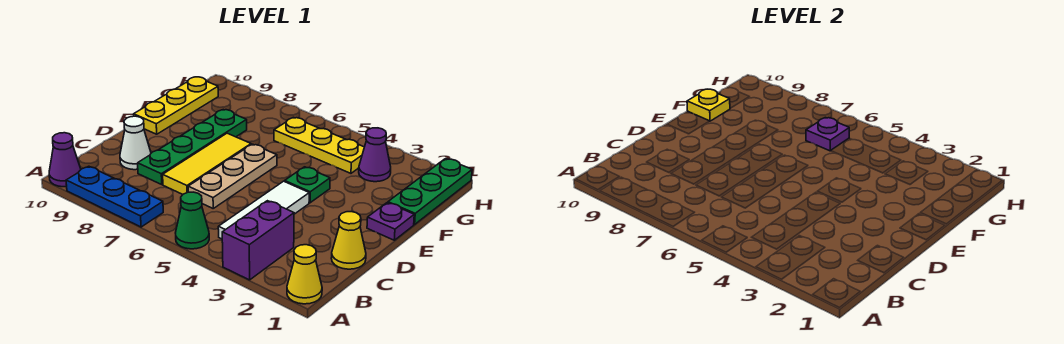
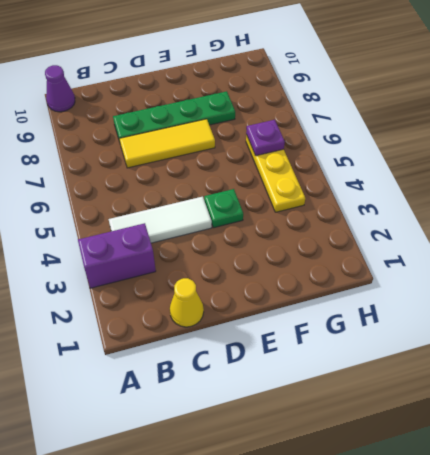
none -> yellow 1x1 cone [287,245,322,304]
none -> green 1x1 cone [176,192,209,249]
none -> blue 1x3 plate [66,166,163,227]

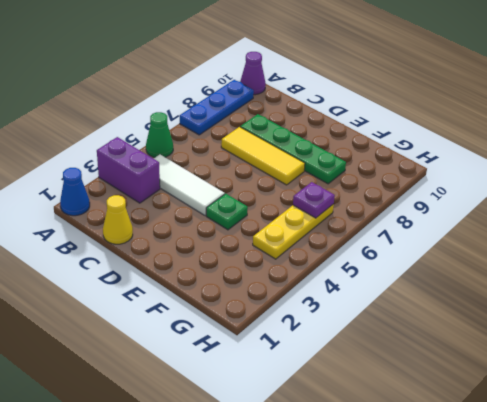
blue 1x1 cone [60,168,90,216] -> yellow 1x1 cone [287,245,322,304]
none -> tan 1x3 plate [188,144,277,208]
none -> white 1x1 cone [120,116,151,170]
none -> purple 1x1 plate [367,203,414,240]

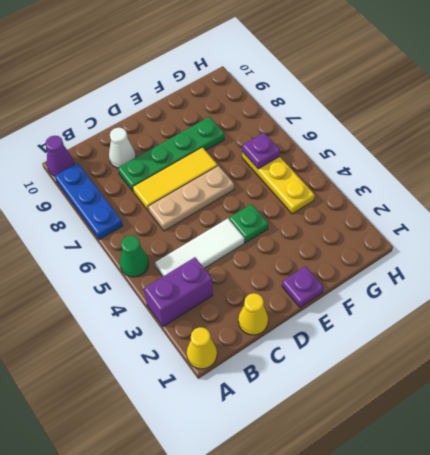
none -> yellow 1x3 plate [134,77,218,134]
none -> green 1x3 plate [388,159,472,224]
none -> purple 1x1 cone [359,128,391,182]

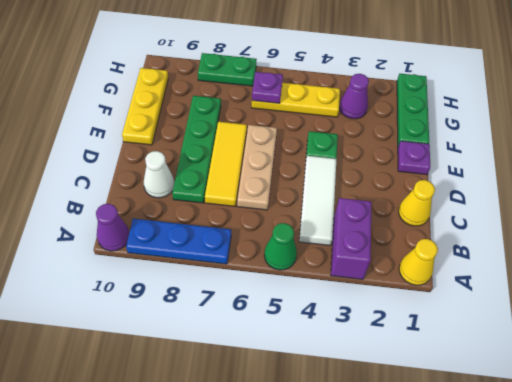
green 1x2 plate [198,53,257,86] -> none
none -> yellow 1x1 plate [687,89,730,121]

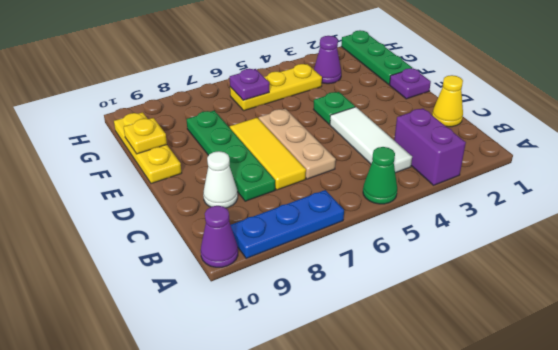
none -> yellow 1x1 cone [287,245,322,304]

